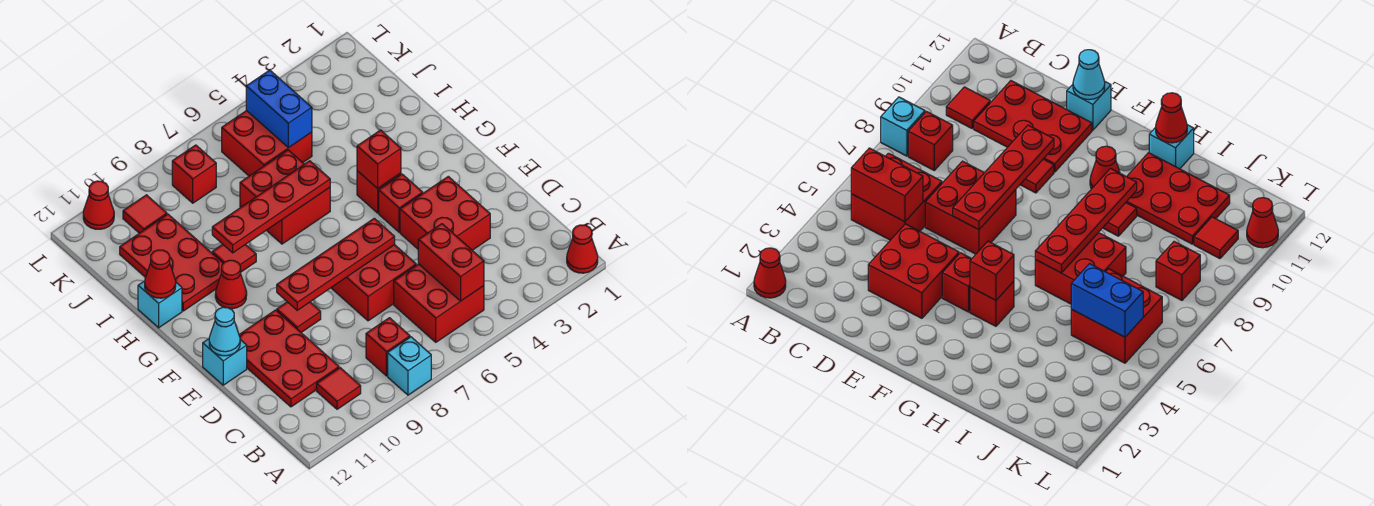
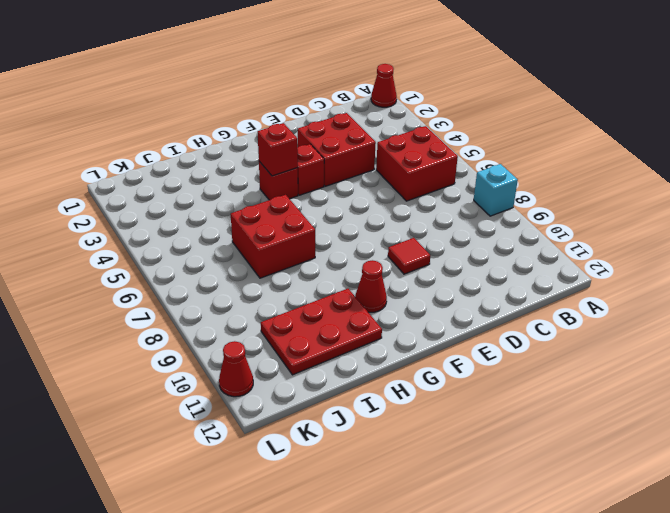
none -> red 1x1 brick [366,318,410,376]
none -> red 1x1 tile [317,368,361,409]
none -> red 2x3 plate [239,310,339,407]

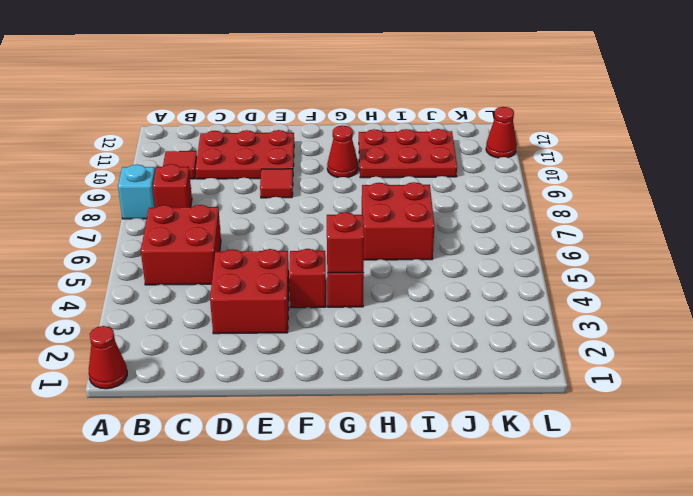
none -> red 2x2 brick [331,245,416,321]
none -> cyan 1x1 brick [203,339,247,385]
none -> red 1x1 tile [212,244,256,272]

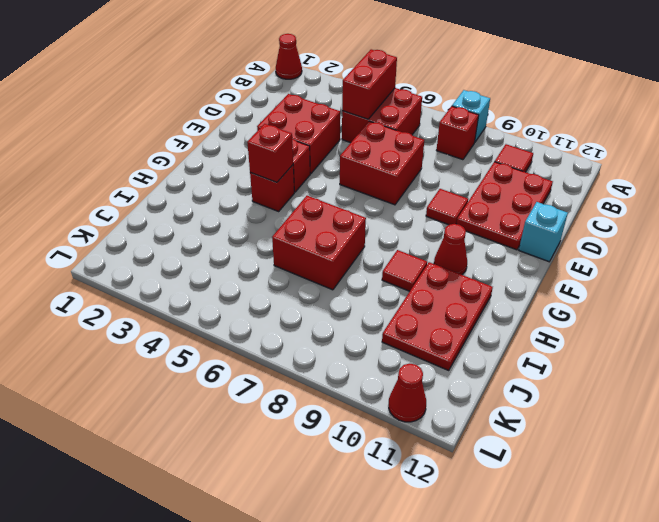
none -> cyan 1x1 brick [138,281,182,328]
none -> red 2x2 brick [222,110,312,176]
none -> red 1x1 brick [172,145,216,203]

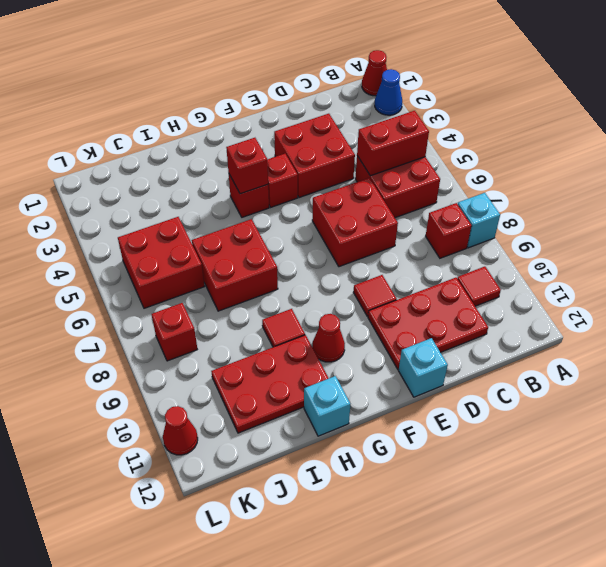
blue 1x1 cone [375,69,402,115] -> none
none -> red 1x1 tile [123,195,167,233]
none -> red 1x4 plate [277,218,395,310]
none -> cyan 1x1 cone [209,307,240,356]

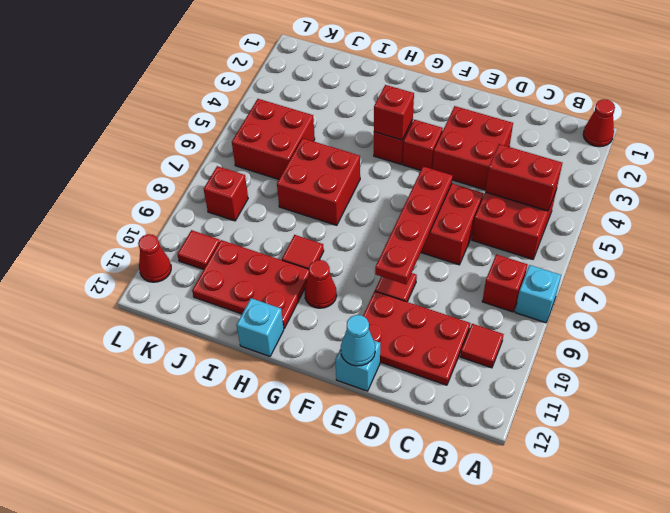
none -> red 1x4 plate [212,161,330,253]
none -> red 1x1 cone [145,250,176,298]
none -> blue 1x2 brick [246,70,312,148]

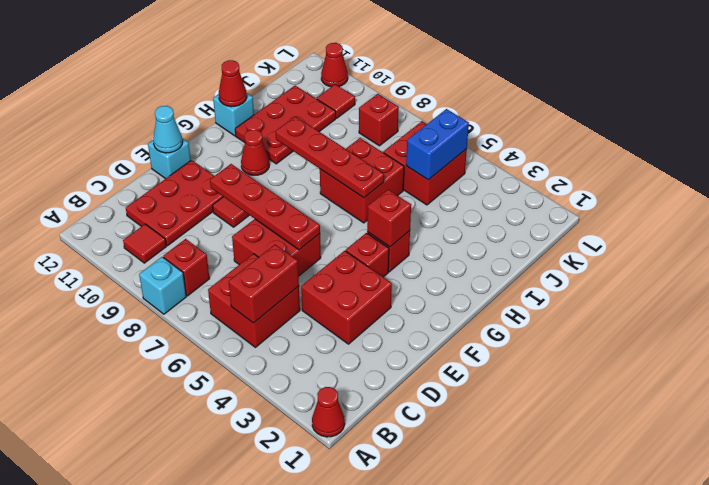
none -> red 1x1 tile [212,244,256,272]

